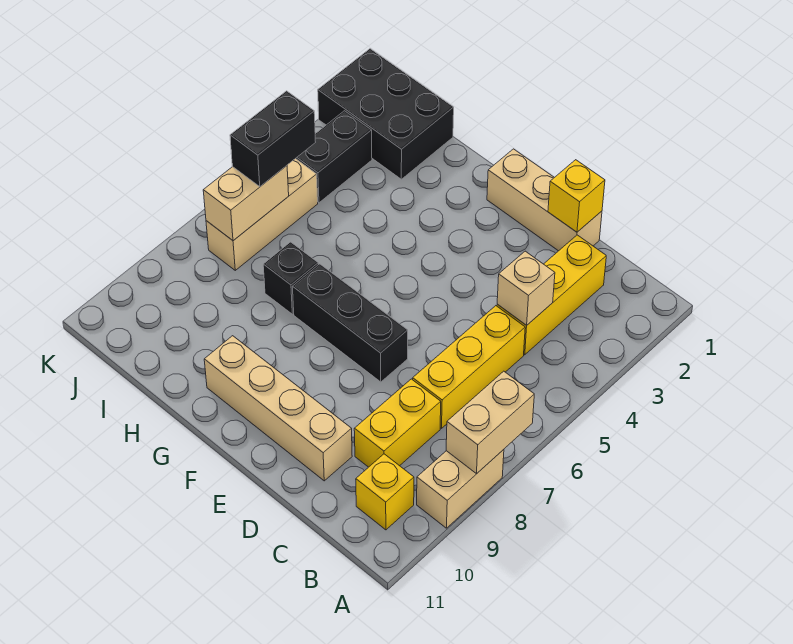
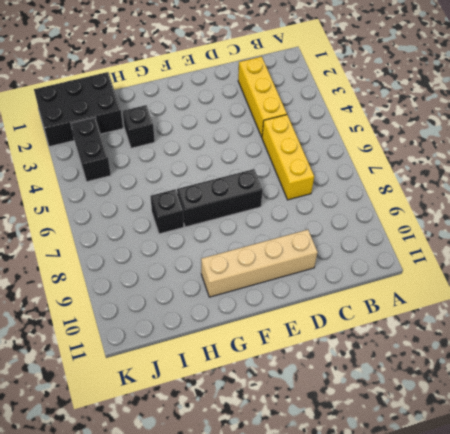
black 1x1 brick [123,105,155,148] -> none
none -> tan 1x2 brick [417,450,504,528]
none -> yellow 1x1 brick [356,454,414,530]
none -> yellow 1x2 brick [354,379,441,467]

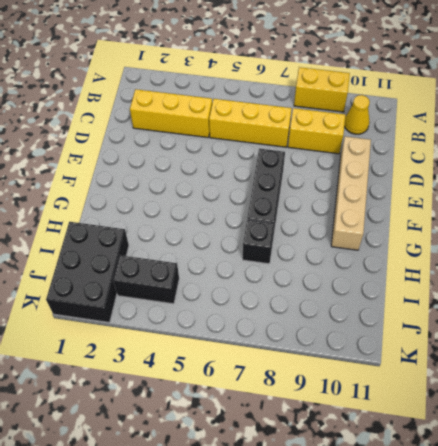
yellow 1x2 brick [294,67,350,112] -> tan 1x2 brick [417,450,504,528]
yellow 1x1 cone [344,95,370,134] -> yellow 1x1 brick [356,454,414,530]
none -> tan 1x3 brick [487,149,602,251]
none -> tan 1x3 brick [206,158,318,270]
none -> tan 1x2 brick [446,371,534,474]

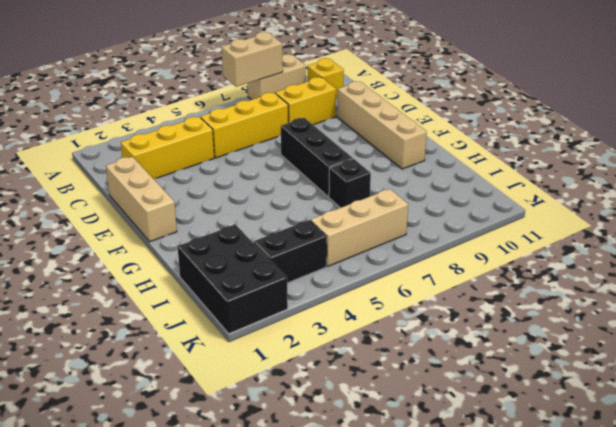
none -> tan 1x1 brick [497,251,555,325]
none -> yellow 1x1 brick [548,160,605,232]
none -> tan 1x2 brick [203,166,289,241]

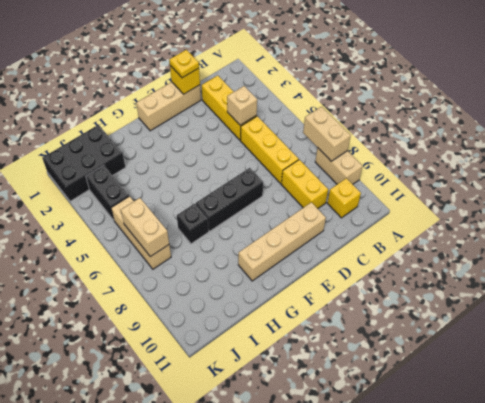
yellow 1x1 plate [169,50,199,78] -> none
none -> black 1x2 brick [230,91,315,187]

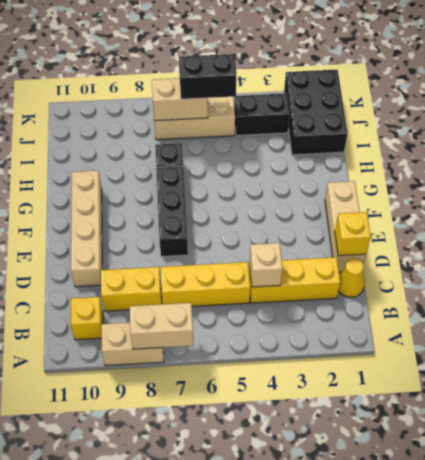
yellow 1x1 cone [338,258,365,297] -> none

